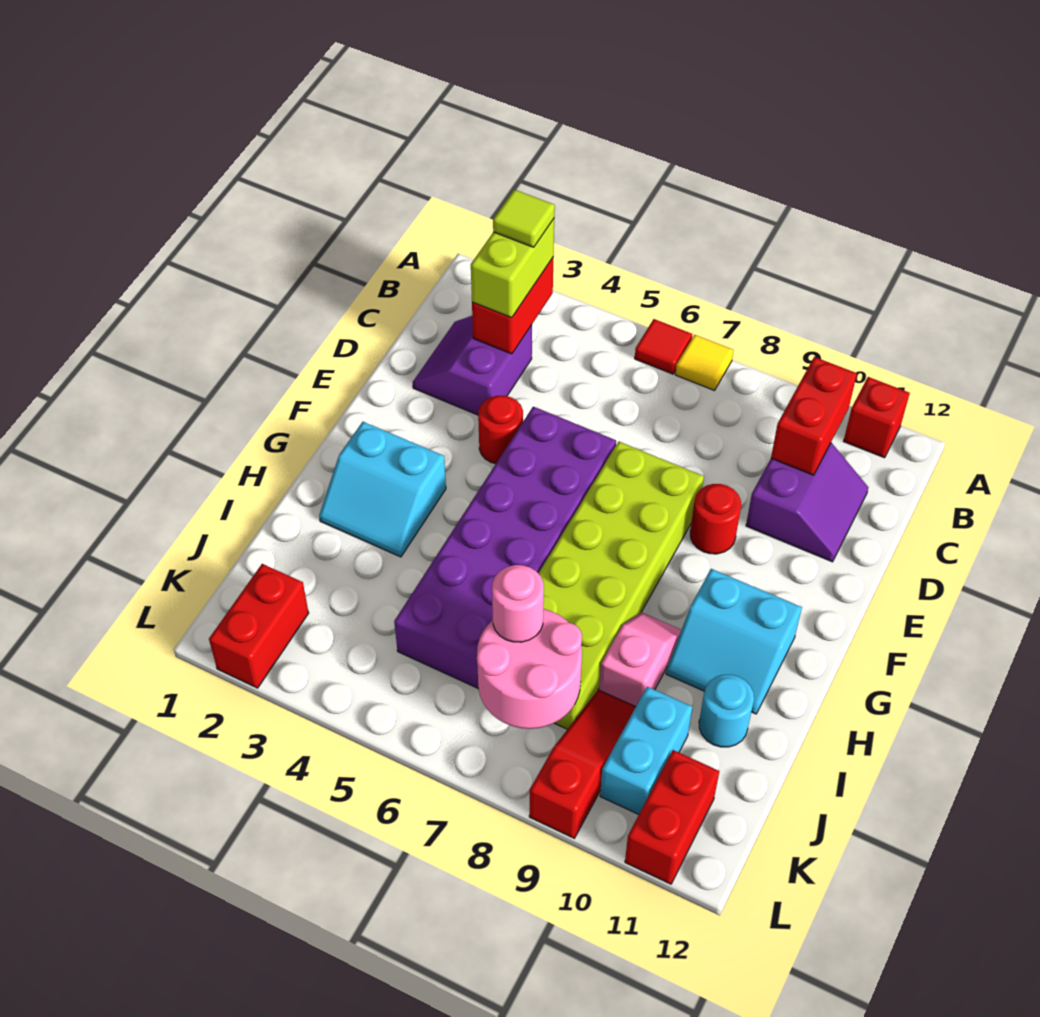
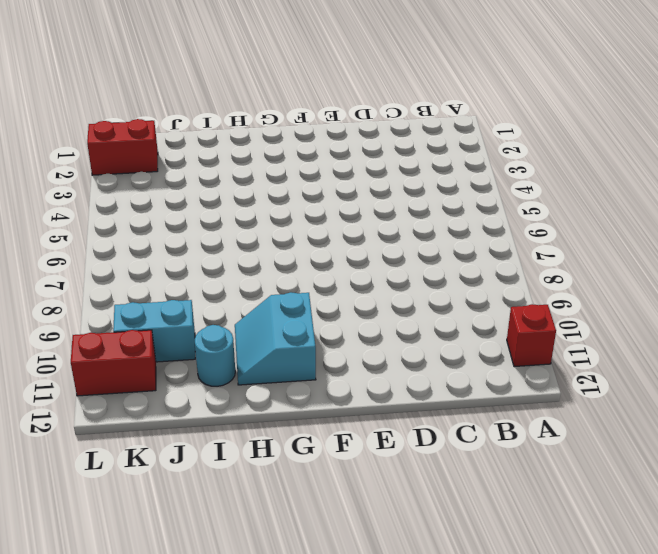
none -> red 1x1 tile [635,319,692,374]
none -> yellow 1x1 tile [675,335,733,391]
none -> purple 2x2 slope [413,316,532,415]

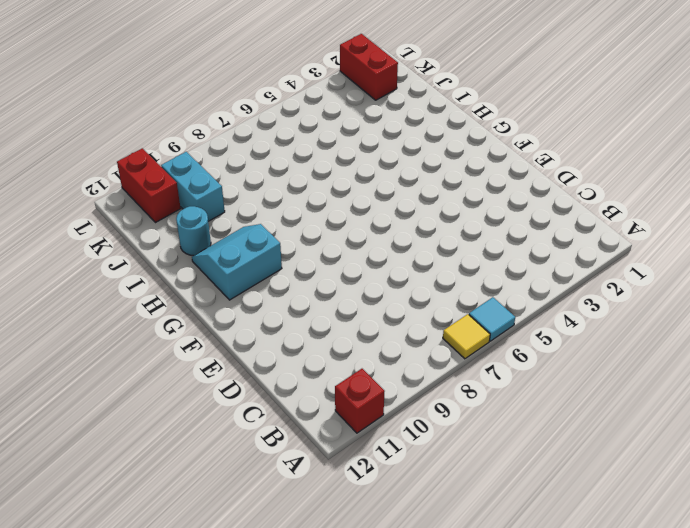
cyan 1x1 tile [469,297,515,341] -> red 1x1 tile [635,319,692,374]
none -> purple 2x2 slope [413,316,532,415]
none -> purple 2x2 slope [746,443,868,562]
none -> red 1x1 round brick [478,396,523,464]

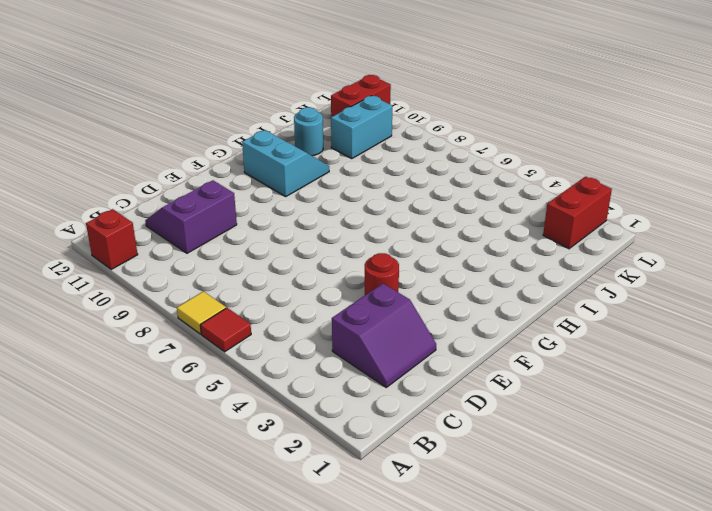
none -> purple 2x6 brick [394,406,616,689]
none -> lime 2x6 brick [538,441,704,729]
none -> red 1x1 round brick [690,484,741,554]

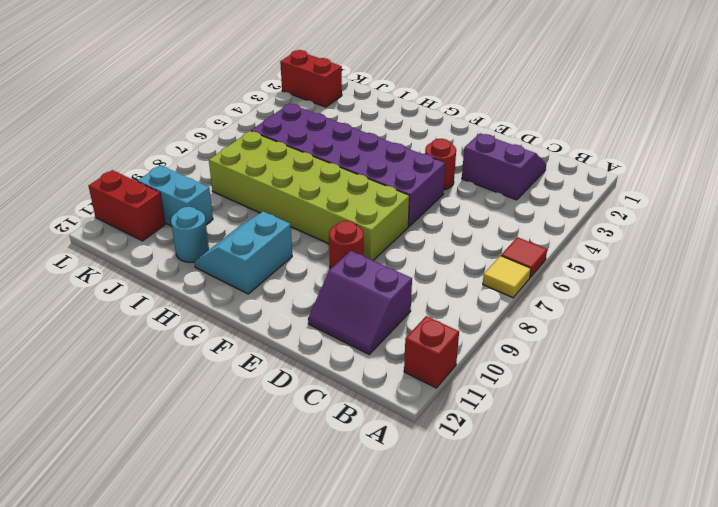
none -> cyan 2x2 slope [319,422,446,557]
none -> pink 1x2 slope [599,612,681,707]
none -> red 1x3 slope [529,690,636,838]

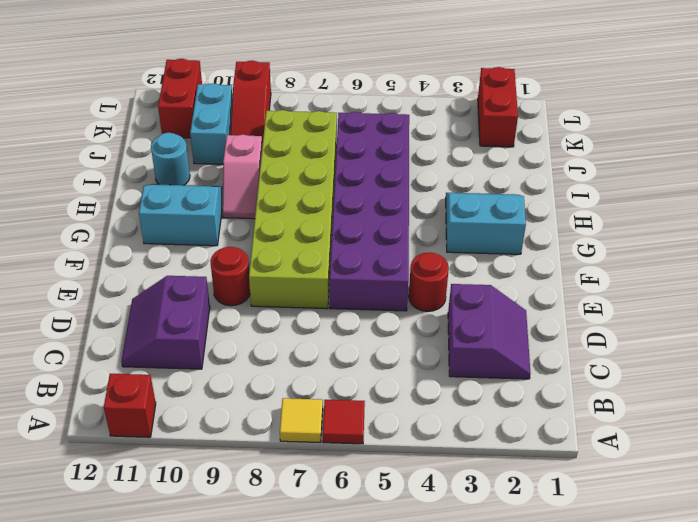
none -> red 1x2 brick [472,258,553,354]
none -> red 1x2 brick [771,357,857,475]
none -> pink 2x2 round brick [477,609,582,729]

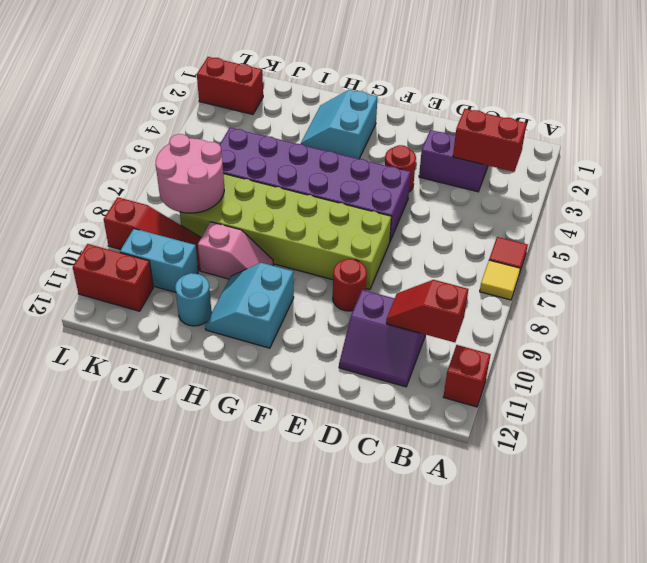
red 1x2 slope [386,280,468,342] -> red 1x2 brick [771,357,857,475]
none -> lime 1x2 brick [471,219,554,318]
none -> pink 1x1 round brick [492,565,544,642]
none -> lime 1x1 tile [493,190,555,247]

